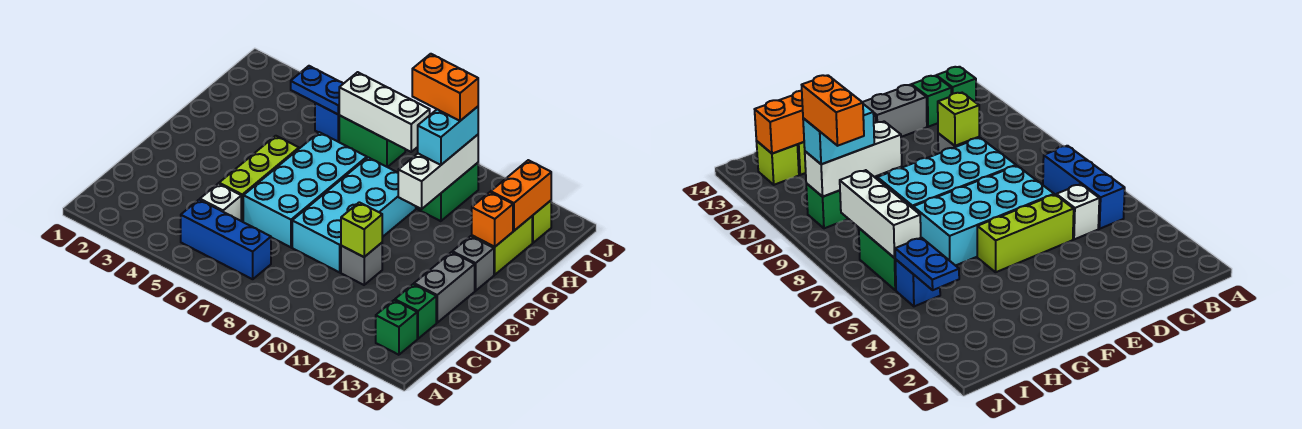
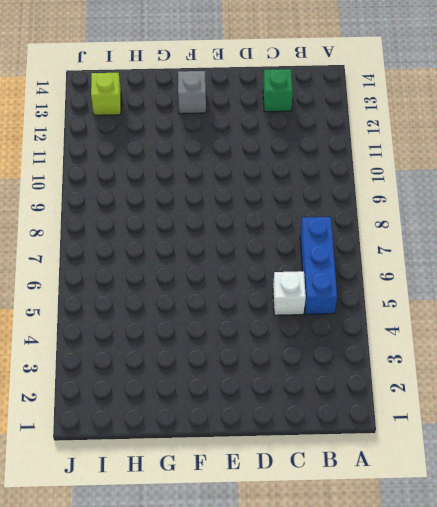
none -> green 1x1 brick [376,300,417,355]
none -> lime 1x3 brick [219,136,299,222]
none -> cyan 2x4 brick [243,132,367,247]

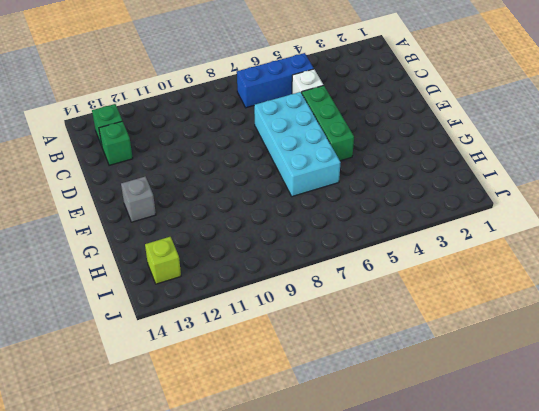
green 1x3 brick [302,85,354,161] -> lime 1x3 brick [219,136,299,222]
none -> cyan 2x4 brick [292,157,416,272]
none -> grey 1x1 brick [341,243,382,285]
none -> grey 1x2 brick [414,252,475,323]

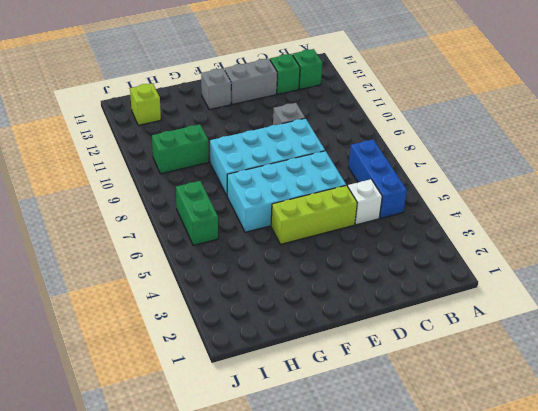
none -> lime 1x2 brick [472,216,532,275]
none -> blue 1x1 brick [315,103,340,142]
none -> lime 1x1 brick [341,202,382,257]

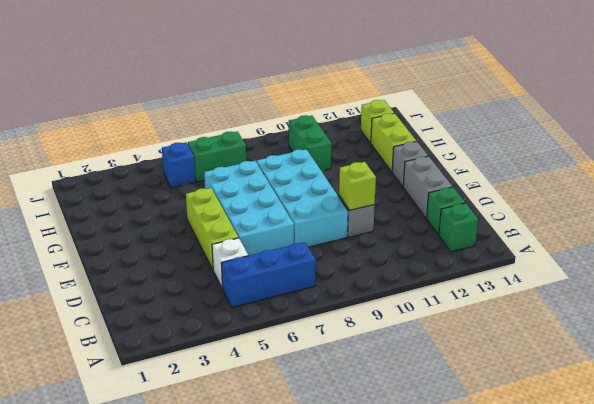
none -> white 1x3 brick [398,135,478,209]
none -> orange 1x1 brick [472,192,513,247]
none -> orange 1x2 brick [491,160,551,231]

